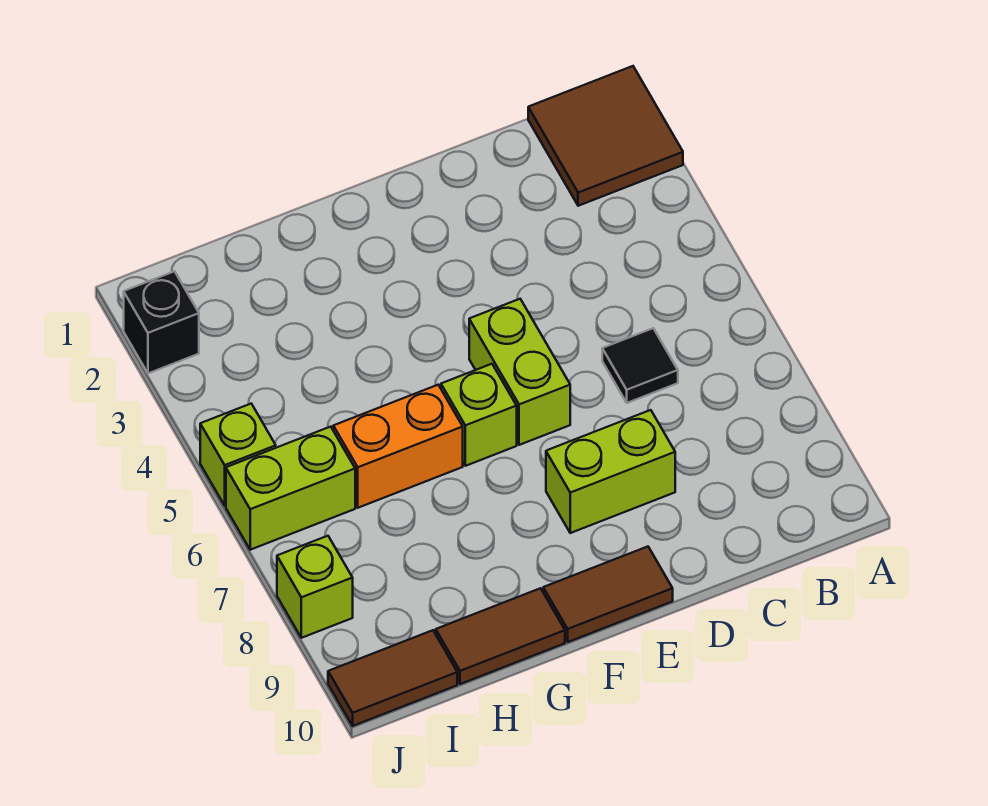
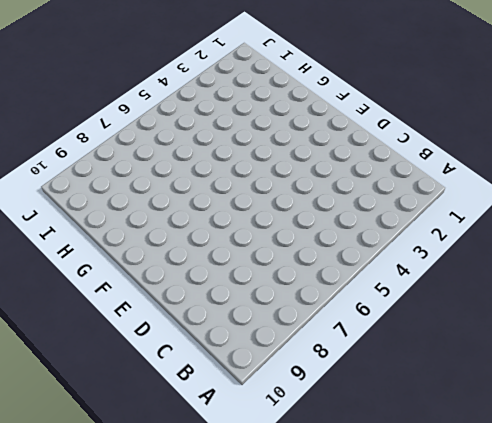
none -> brown 2x2 tile [528,66,683,206]
none -> black 1x1 tile [602,328,678,403]
none -> lime 1x2 brick [546,410,675,533]

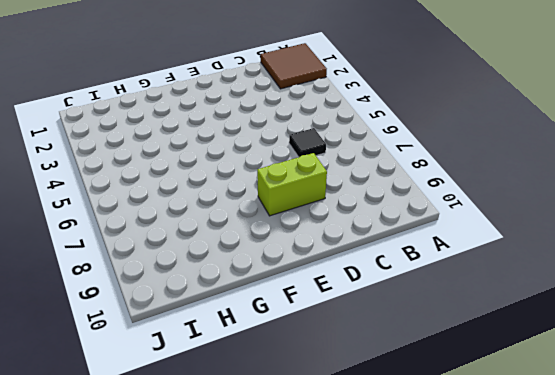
none -> lime 1x2 brick [469,299,570,445]
none -> brown 1x2 tile [543,547,673,642]
none -> lime 1x1 brick [441,364,517,466]

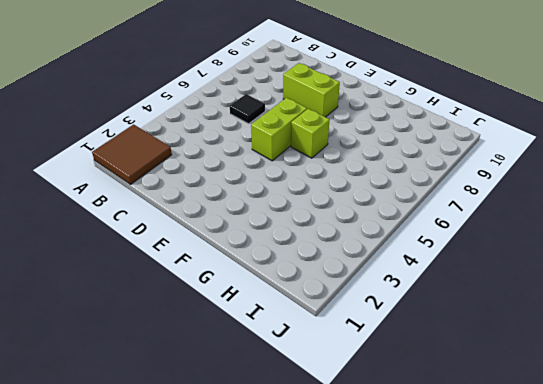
none -> brown 1x2 tile [543,547,673,642]
none -> orange 1x2 brick [333,385,463,508]
none -> brown 1x2 tile [436,588,565,684]

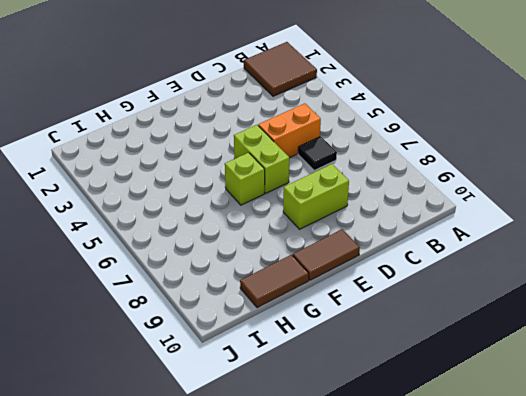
orange 1x2 brick [258,103,321,158] -> orange 1x2 brick moved to [333,385,463,508]
none -> lime 1x2 brick [226,427,355,550]
none -> brown 1x2 tile [328,630,457,726]
none -> black 1x1 brick [124,271,199,373]

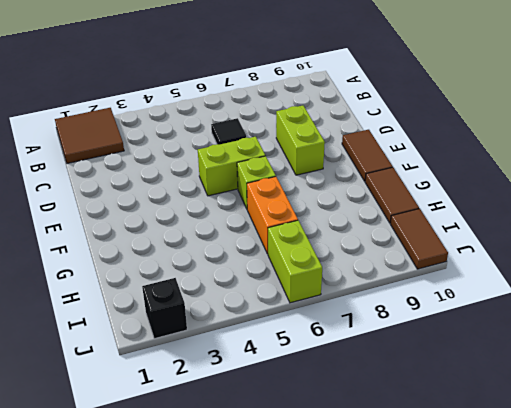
none -> lime 1x1 brick [200,404,276,505]
none -> lime 1x1 brick [277,536,353,638]

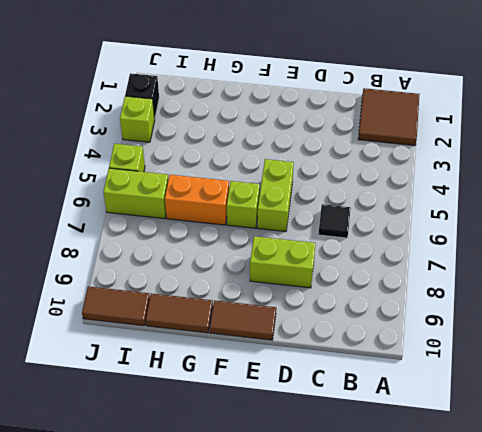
lime 1x1 brick [120,96,155,142] -> lime 1x1 brick moved to [277,536,353,638]

